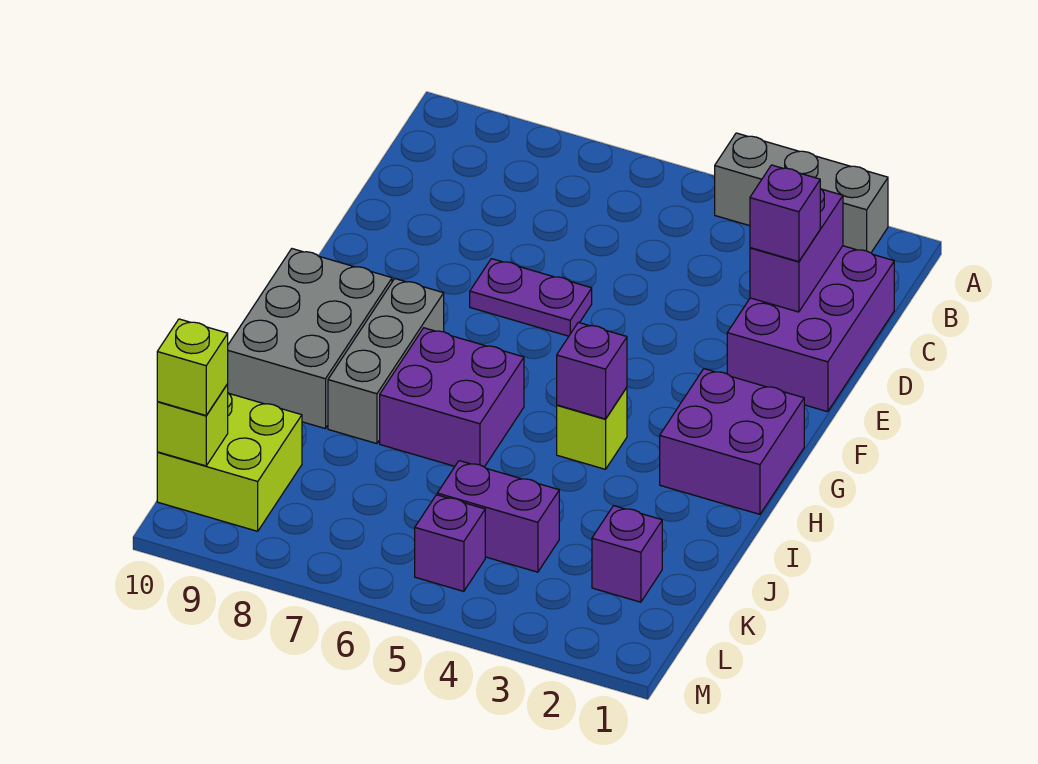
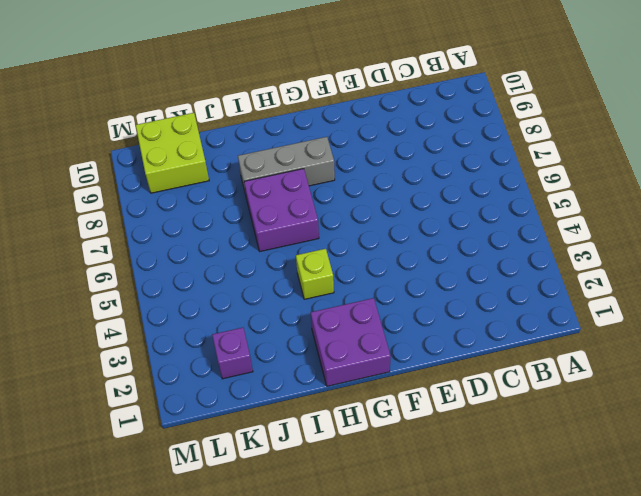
none -> grey 1x3 brick [715,133,888,253]
none -> purple 2x3 brick [727,246,894,412]
none -> purple 1x2 plate [470,259,592,336]

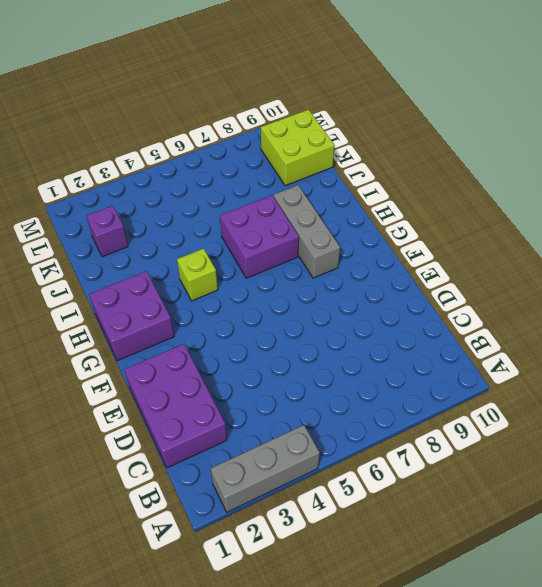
none -> purple 1x2 plate [470,259,592,336]
none -> grey 2x3 brick [228,249,392,429]
none -> purple 1x2 brick [437,461,559,572]

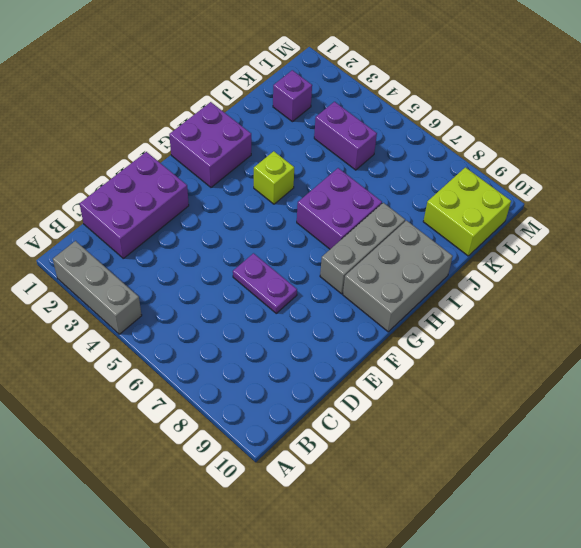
none -> purple 1x1 brick [415,495,485,591]
none -> purple 1x2 brick [750,189,843,312]
none -> purple 1x1 brick [557,322,627,419]

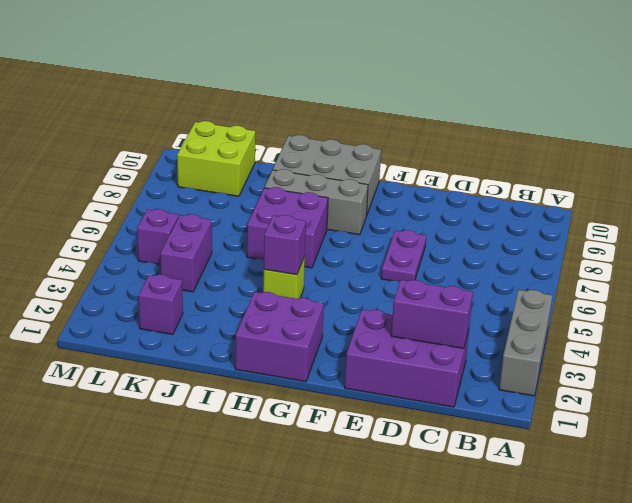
none -> lime 1x1 brick [157,384,228,466]
none -> purple 1x1 brick [750,165,820,262]
none -> lime 1x1 brick [157,319,228,415]

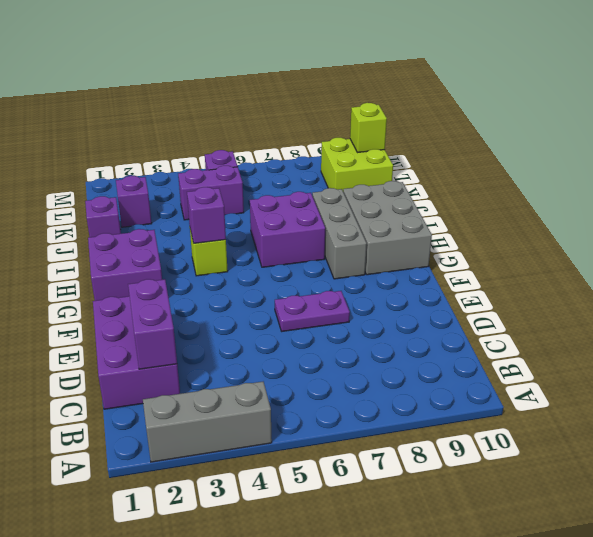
purple 1x1 brick [85,196,121,237] -> purple 1x1 brick moved to [750,165,820,262]
none -> lime 1x1 brick [157,319,228,415]

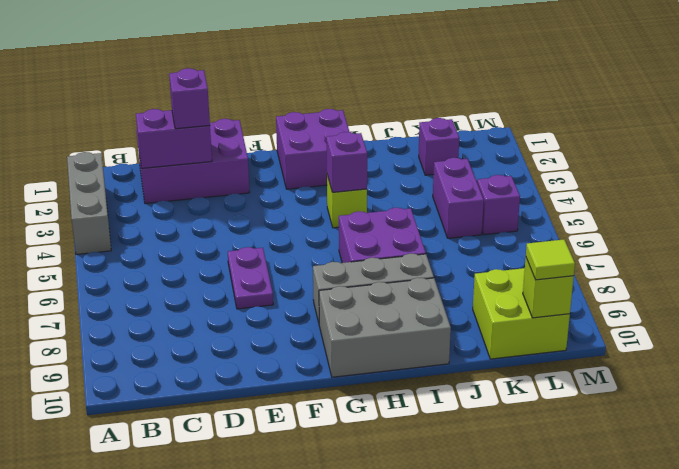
lime 1x1 tile [526,240,575,280] -> lime 1x1 brick [157,319,228,415]

